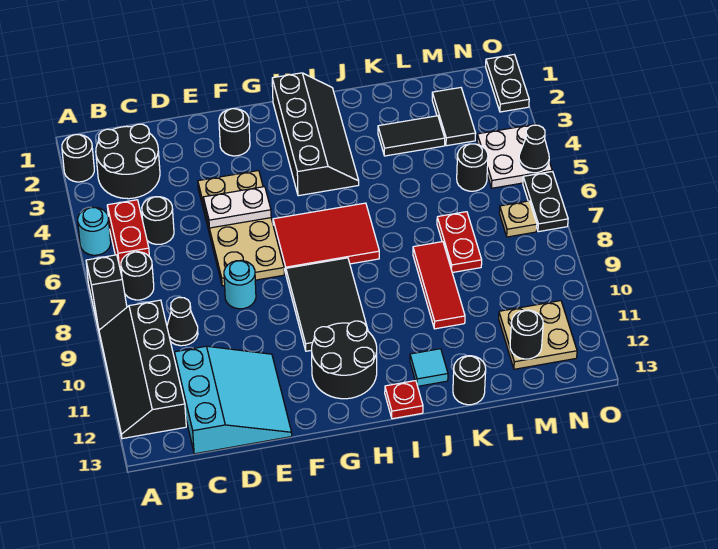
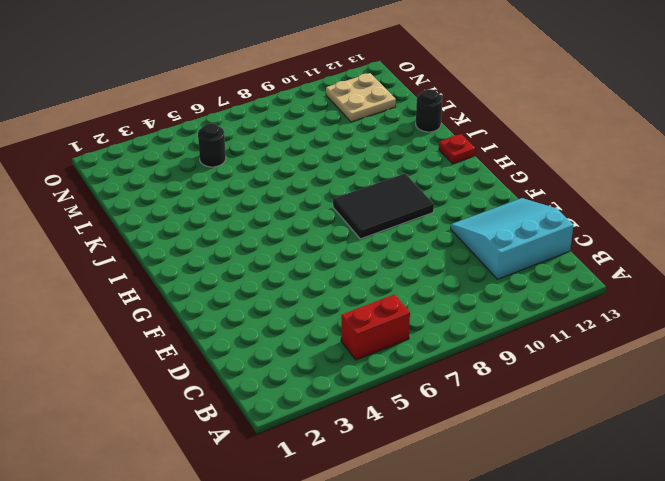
none -> black 1x1 round brick [62,135,94,182]
none -> cyan 1x1 round brick [78,207,111,255]
none -> black 1x2 slope [86,255,127,330]
none -> black 2x4 slope [99,300,186,439]

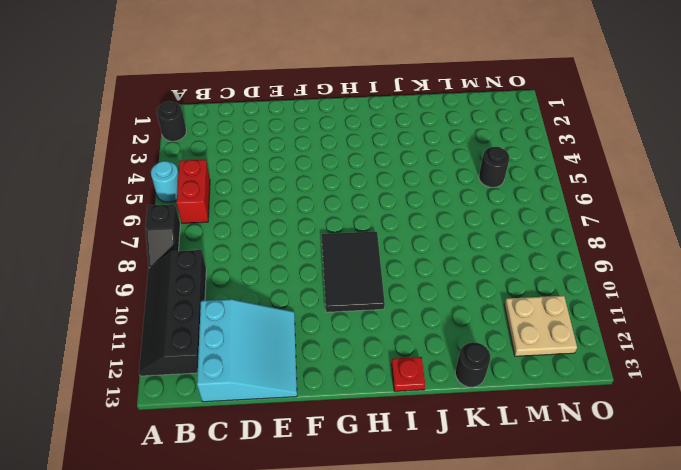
none -> black 2x2 round brick [96,124,160,199]
none -> black 1x1 round brick [121,252,154,300]
none -> black 1x1 round brick [142,197,174,244]
none -> black 1x1 cone [167,297,198,346]

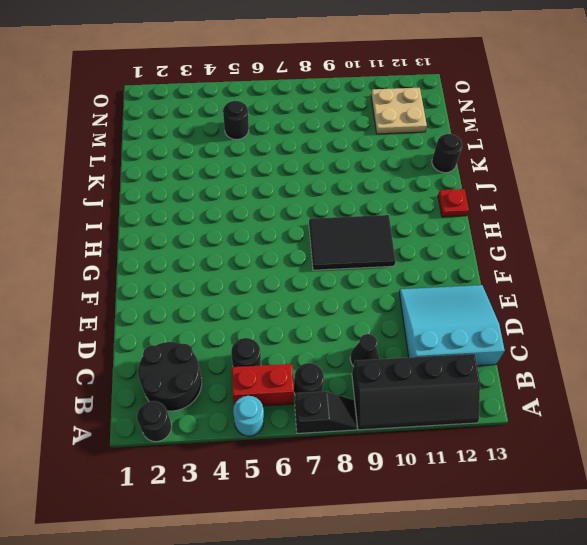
none -> tan 2x4 plate [198,171,284,286]
none -> cyan 1x1 round brick [224,260,256,309]
none -> black 1x1 round brick [219,109,250,156]
none -> red 2x3 tile [273,203,379,273]

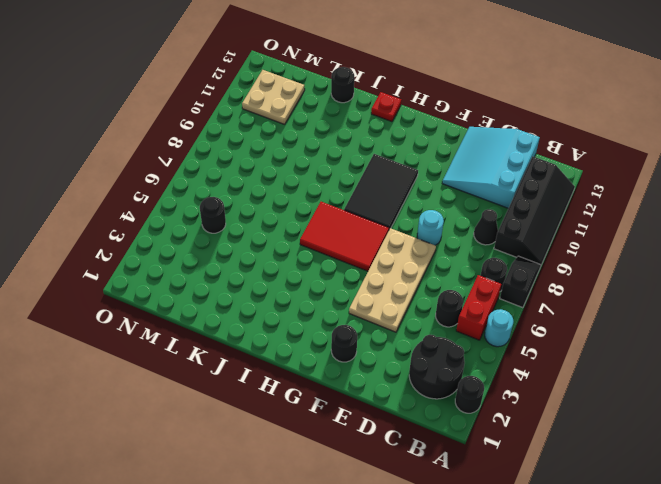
none -> black 2x2 round brick [312,321,377,399]
none -> black 2x4 slope [272,73,359,196]
none -> cyan 1x1 tile [410,349,448,386]
none -> black 1x2 tile [378,116,445,156]

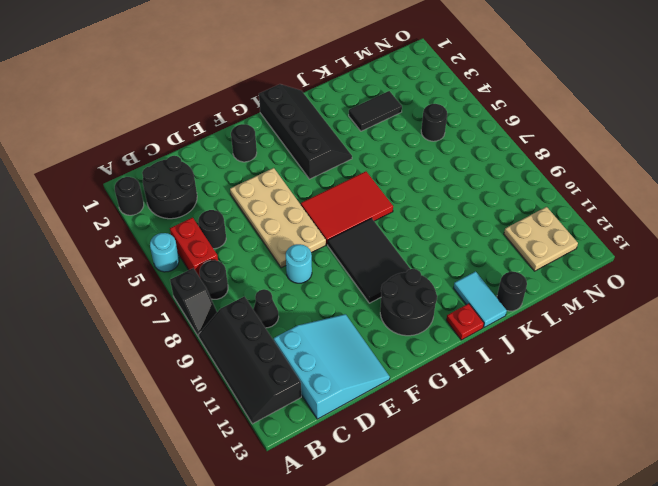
cyan 1x2 tile [454,271,507,328] -> cyan 1x1 tile [410,349,448,386]
none -> red 1x3 tile [413,242,465,329]
none -> red 1x2 plate [437,212,482,273]
none -> black 1x2 tile [432,88,476,146]
none -> white 2x2 plate [477,124,552,188]

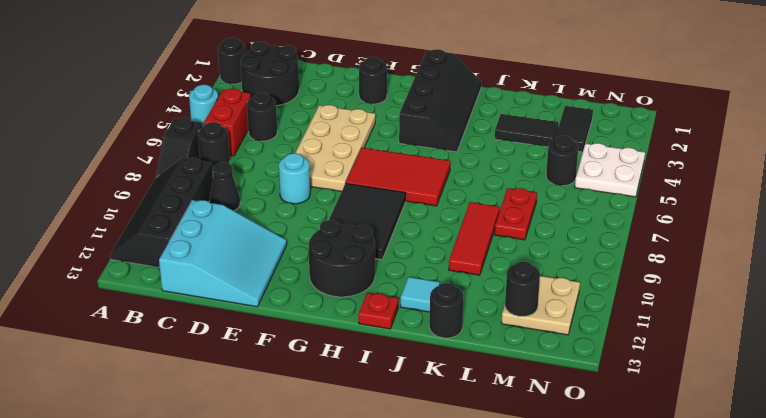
none -> tan 1x1 plate [499,201,537,237]
none -> black 1x2 plate [486,55,529,112]
none -> black 1x2 plate [523,171,568,232]
none -> white 1x2 plate [203,187,271,228]

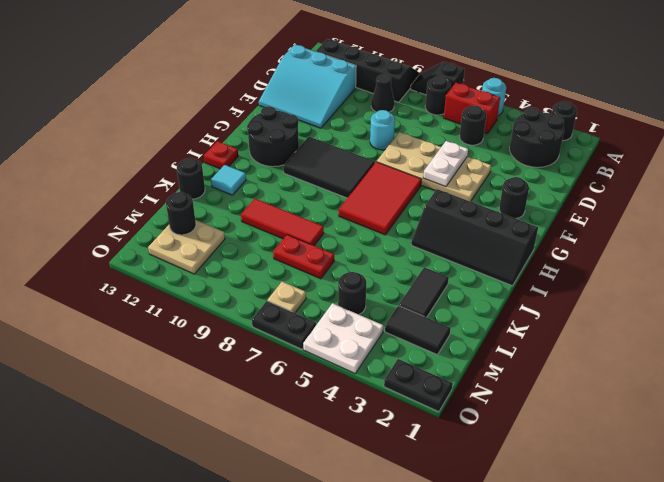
none -> black 1x1 cone [519,125,549,173]

